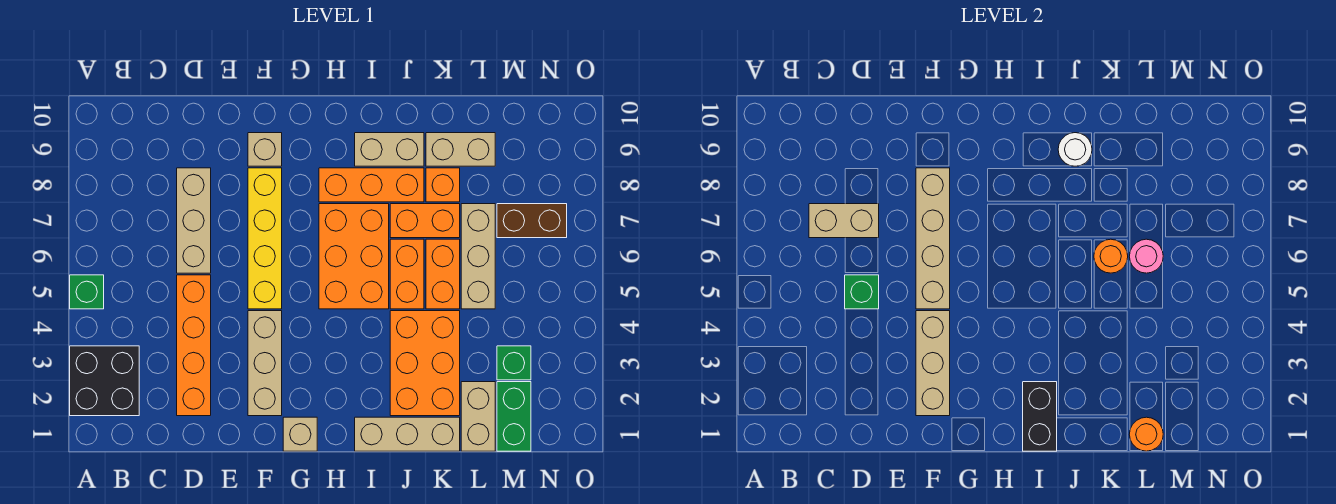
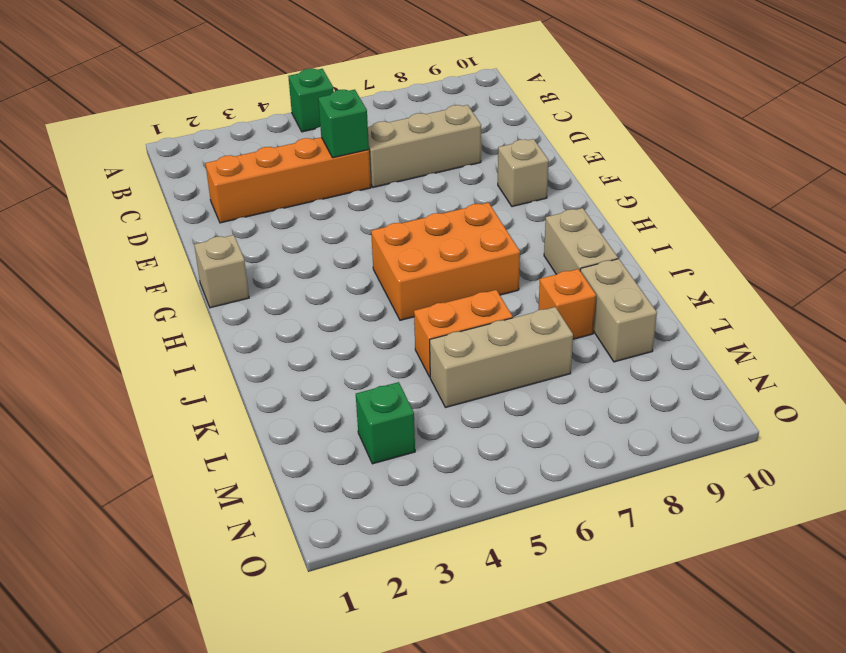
none -> black 2x2 brick [70,346,139,416]
none -> tan 1x3 brick [248,311,282,416]
none -> yellow 1x4 brick [248,168,282,309]
none -> orange 1x3 brick [319,168,424,202]

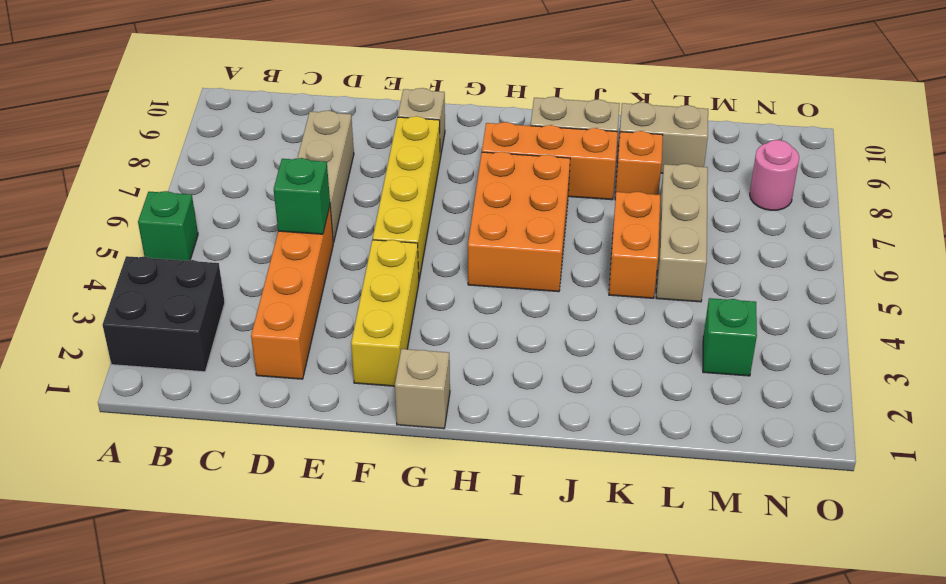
yellow 1x3 brick [351,240,419,386] -> tan 1x3 brick [248,311,282,416]
pink 1x1 round brick [750,140,799,210] -> pink 1x1 round brick moved to [1129,239,1163,273]
none -> tan 1x3 brick [355,417,460,451]
none -> orange 2x3 brick [390,311,460,416]
none -> orange 1x2 brick [390,239,424,309]
none -> orange 1x2 brick [390,204,460,238]

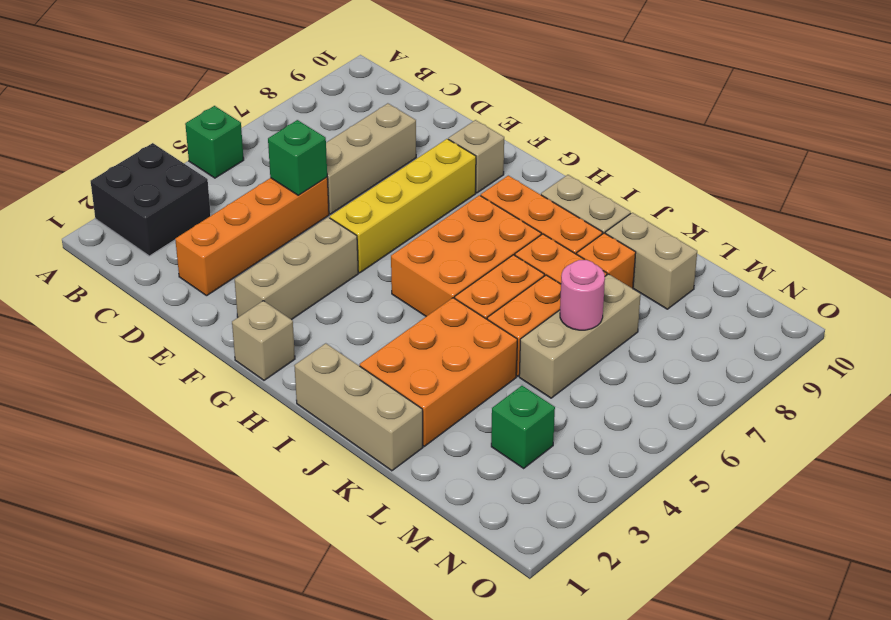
none -> tan 1x2 brick [461,382,495,451]
none -> green 1x2 brick [497,382,531,451]
none -> brown 1x2 brick [497,204,567,238]
none -> tan 1x2 brick [809,204,879,238]

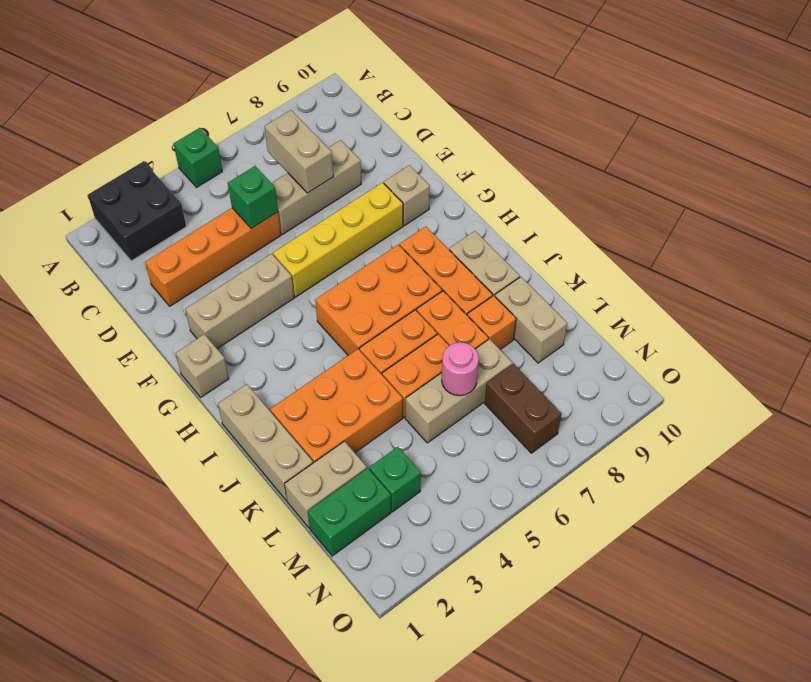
none -> tan 1x3 brick [916,311,950,416]
none -> tan 1x4 brick [916,168,950,309]
none -> black 1x2 brick [1023,382,1057,451]
none -> white 1x1 round brick [1058,133,1092,166]

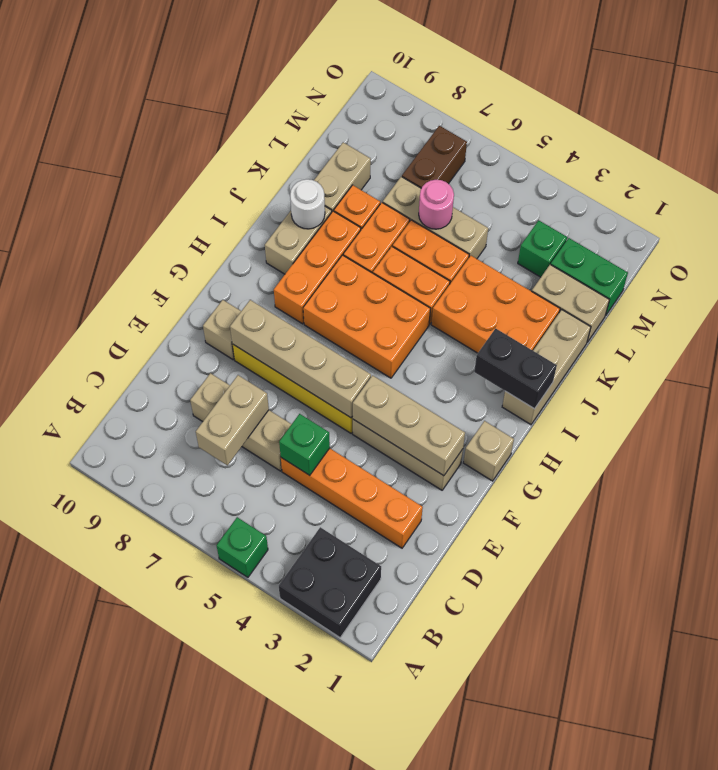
none -> orange 1x1 round brick [1094,239,1128,273]
none -> orange 1x1 round brick [1129,417,1163,451]

